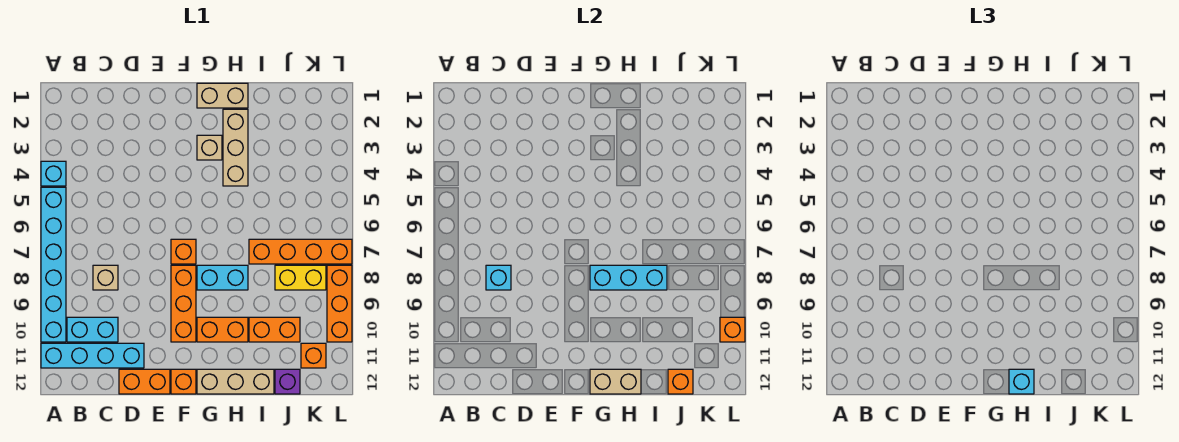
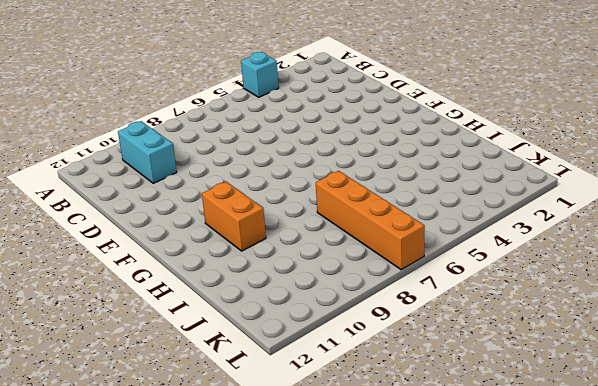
none -> cyan 1x6 brick [41,187,66,342]
none -> cyan 1x4 brick [41,343,144,368]
none -> tan 1x1 brick [93,265,118,290]

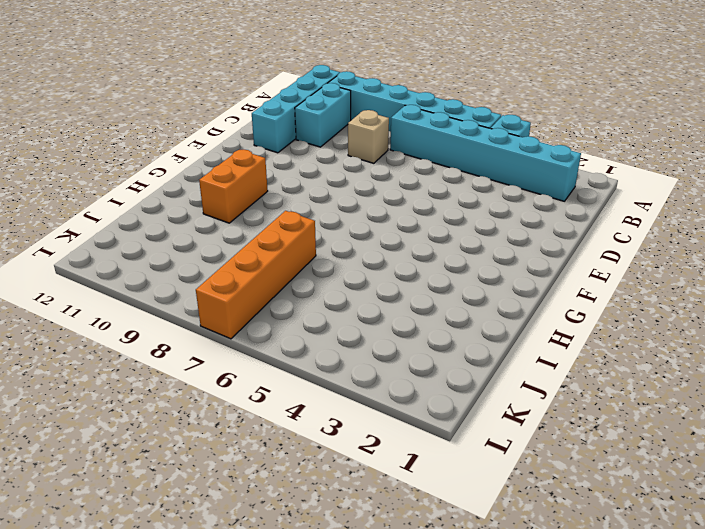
cyan 1x6 brick [390,105,581,201] -> none
none -> orange 1x2 brick [119,369,170,394]
none -> orange 1x1 brick [171,239,196,264]
none -> orange 1x3 brick [171,265,196,342]

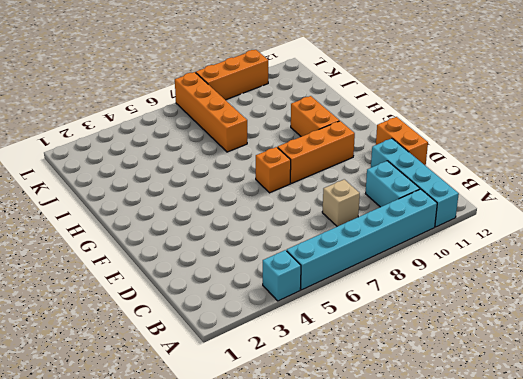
none -> orange 1x1 brick [171,369,196,394]
none -> tan 1x2 brick [197,83,248,108]
none -> tan 1x1 brick [197,135,222,160]

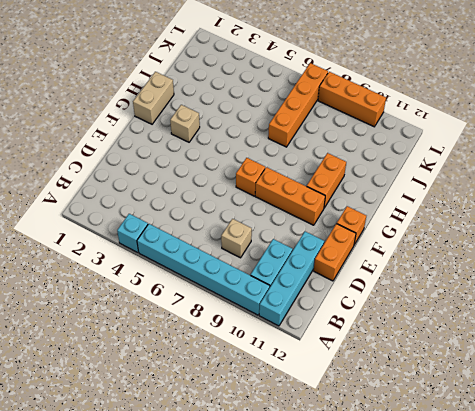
none -> cyan 1x2 brick [197,265,248,290]
none -> tan 1x3 brick [197,369,274,394]
none -> tan 1x3 brick [223,109,248,186]

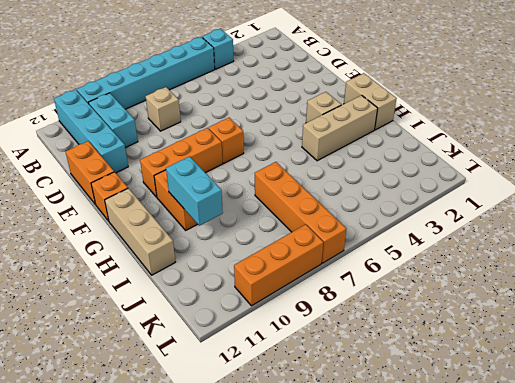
cyan 1x2 brick [166,157,223,226] -> cyan 1x2 brick moved to [197,265,248,290]
none -> orange 1x2 brick [249,317,300,342]
none -> yellow 1x2 brick [275,265,326,290]
none -> purple 1x1 brick [275,369,300,394]

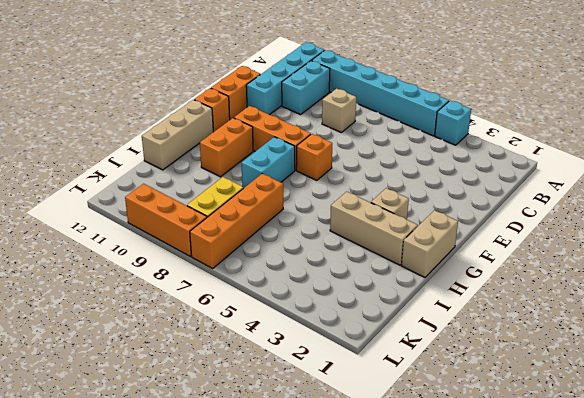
none -> orange 1x2 brick [249,317,300,342]
none -> purple 1x1 brick [275,369,300,394]
none -> orange 1x1 brick [301,343,326,368]

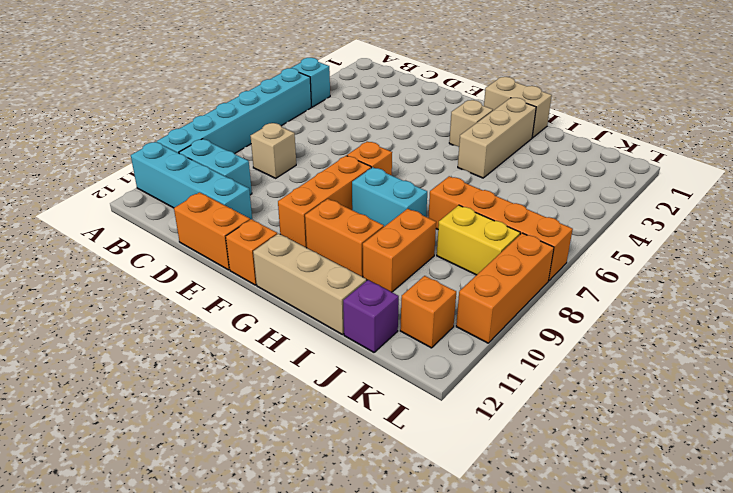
orange 1x2 brick [363,209,436,292] -> orange 1x2 brick turned to [249,317,300,342]
none -> cyan 1x1 brick [486,265,511,290]
none -> cyan 1x3 brick [590,265,667,290]
none -> tan 1x2 brick [590,369,641,394]

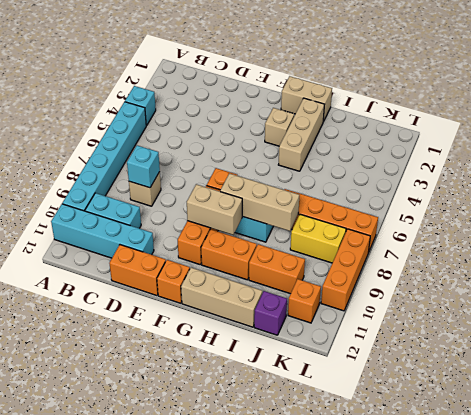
tan 1x2 brick [187,184,242,235] -> tan 1x2 brick moved to [590,369,641,394]
tan 1x3 brick [220,173,299,231] -> cyan 1x3 brick [590,265,667,290]
none -> orange 1x1 brick [668,369,693,394]
none -> orange 1x1 brick [720,317,745,342]
none -> cyan 1x1 brick [1009,369,1034,394]

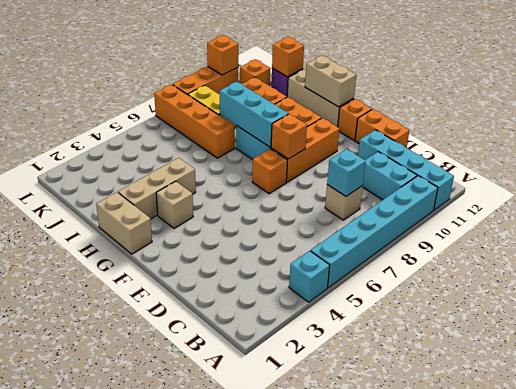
orange 1x1 brick [271,114,307,159] -> none
none -> cyan 1x1 brick [1009,369,1034,394]

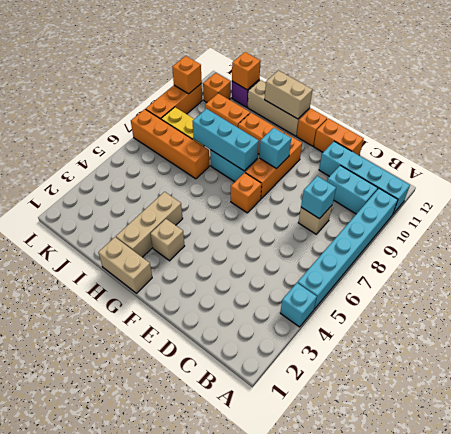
cyan 1x1 brick [259,128,291,169] -> cyan 1x1 brick moved to [1009,369,1034,394]

